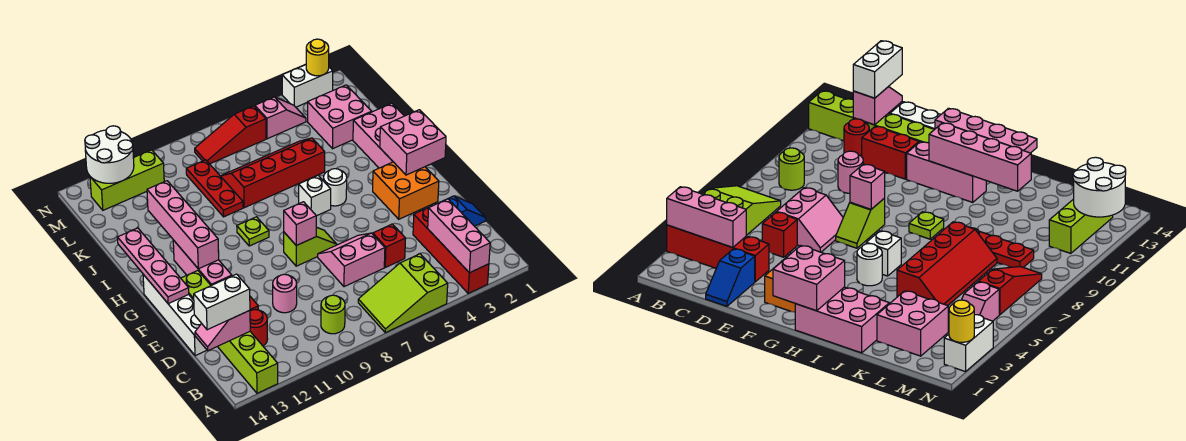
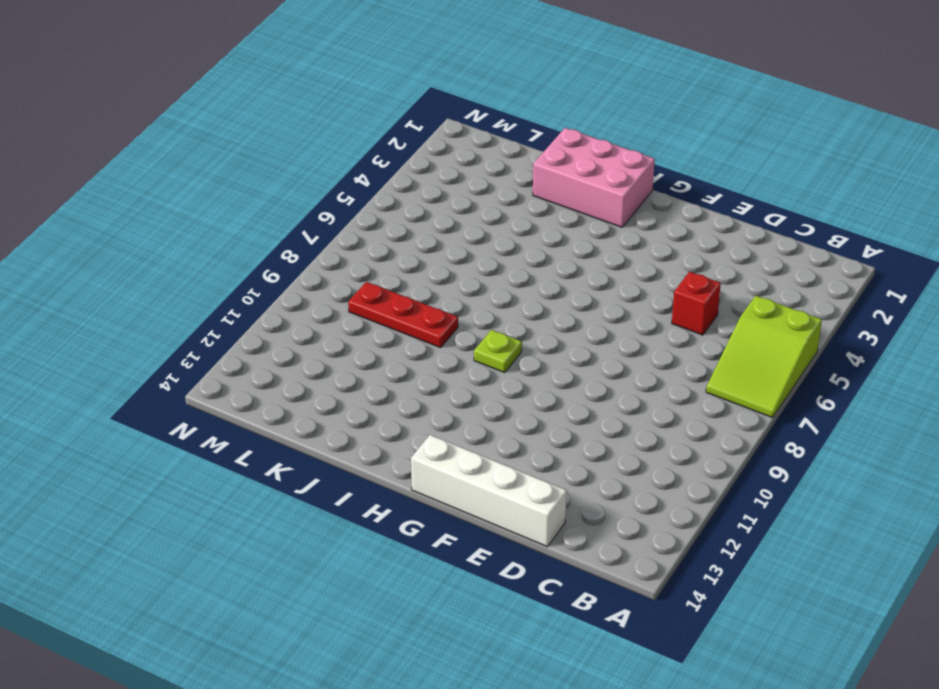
none -> red 1x4 brick [413,207,489,293]
none -> lime 1x6 brick [181,271,278,393]
none -> lime 1x1 round brick [321,295,345,334]
none -> red 1x1 round brick [250,310,268,346]

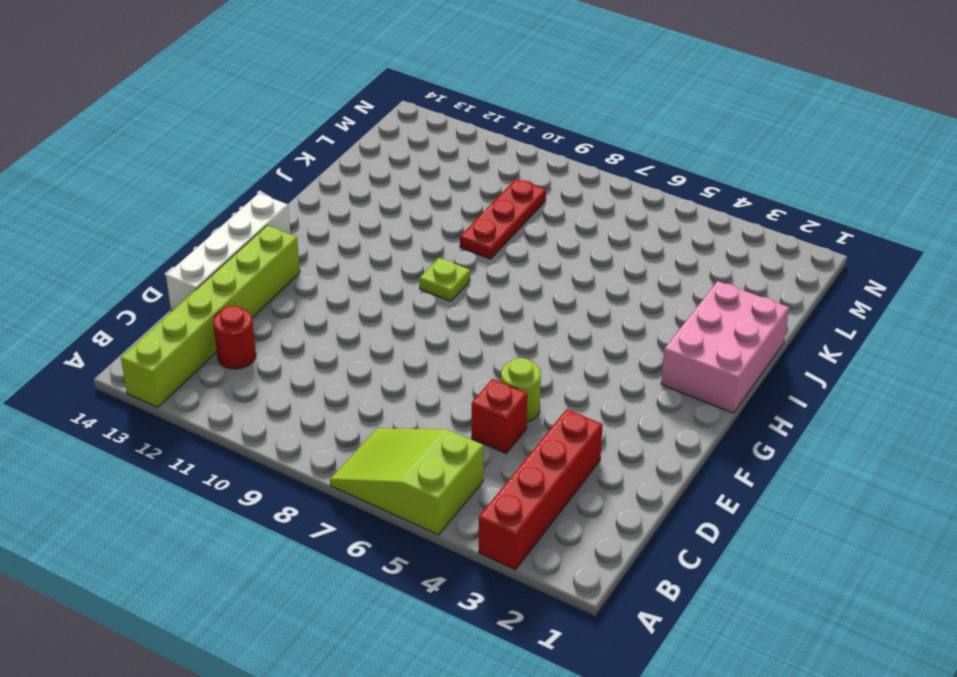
lime 1x1 round brick [501,358,541,422] -> lime 1x1 round brick moved to [321,295,345,334]
none -> blue 1x2 slope [444,196,486,226]
none -> pink 2x2 slope [318,233,385,287]
none -> pink 1x1 round brick [273,274,297,313]
none -> red 1x2 brick [862,126,919,179]

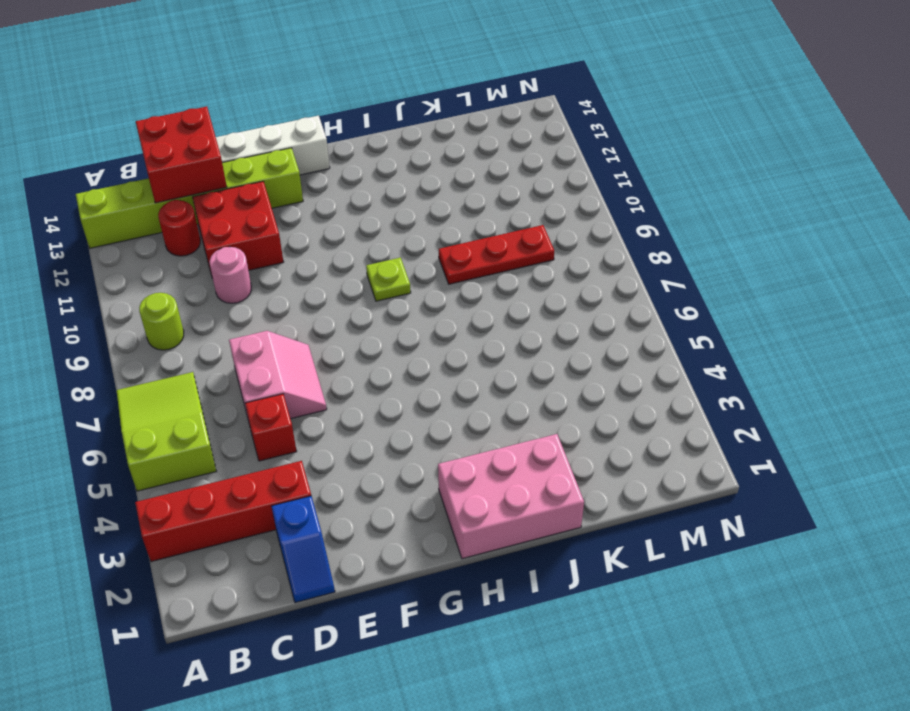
red 2x2 brick [136,107,227,203] -> pink 1x2 slope [195,310,250,351]
red 2x2 brick [193,181,283,279] -> red 1x2 brick [862,126,919,179]
none -> orange 2x2 brick [373,162,439,219]
none -> lime 1x2 slope [284,227,337,266]
none -> pink 1x3 brick [173,240,232,285]
none -> white 1x1 round brick [324,169,347,206]

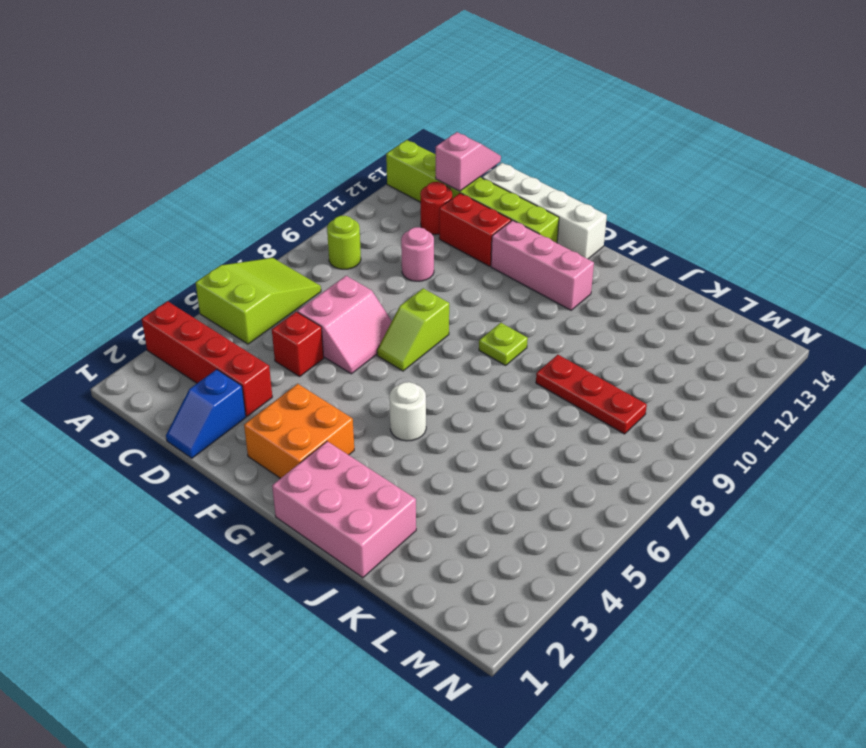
none -> white 1x1 brick [299,175,331,216]
none -> red 2x4 slope [221,138,325,208]
none -> pink 2x2 brick [308,85,372,149]
none -> pink 1x2 slope [255,97,306,139]

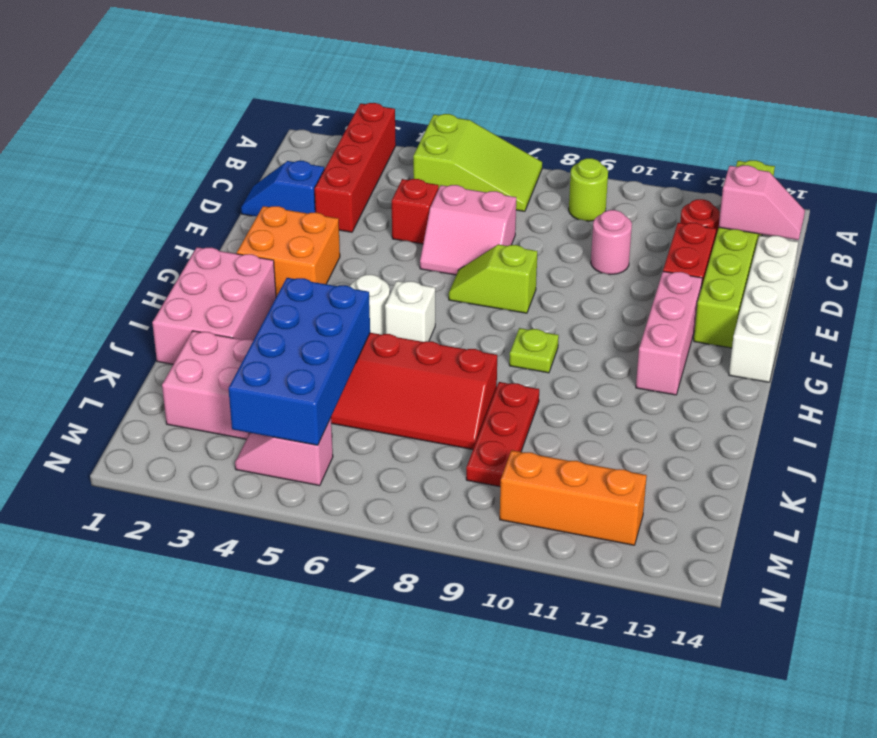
blue 2x4 brick [228,278,370,445] -> none
orange 1x3 brick [500,450,647,545] -> lime 1x3 brick [90,150,164,210]
none -> red 1x3 slope [195,106,266,164]
none -> white 1x2 brick [282,65,333,107]
none -> pink 1x3 brick [428,199,490,273]
none -> pink 1x1 brick [284,202,316,246]

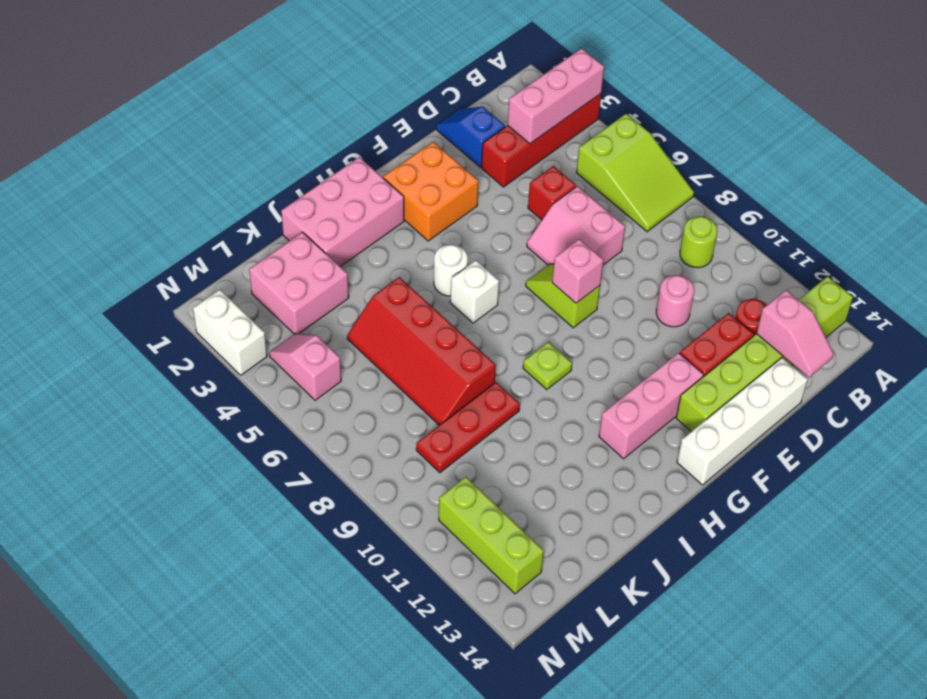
none -> red 1x3 slope [195,106,266,164]
none -> pink 1x4 plate [117,228,189,304]
none -> pink 2x2 brick [380,110,446,175]
none -> pink 1x4 brick [147,181,219,269]

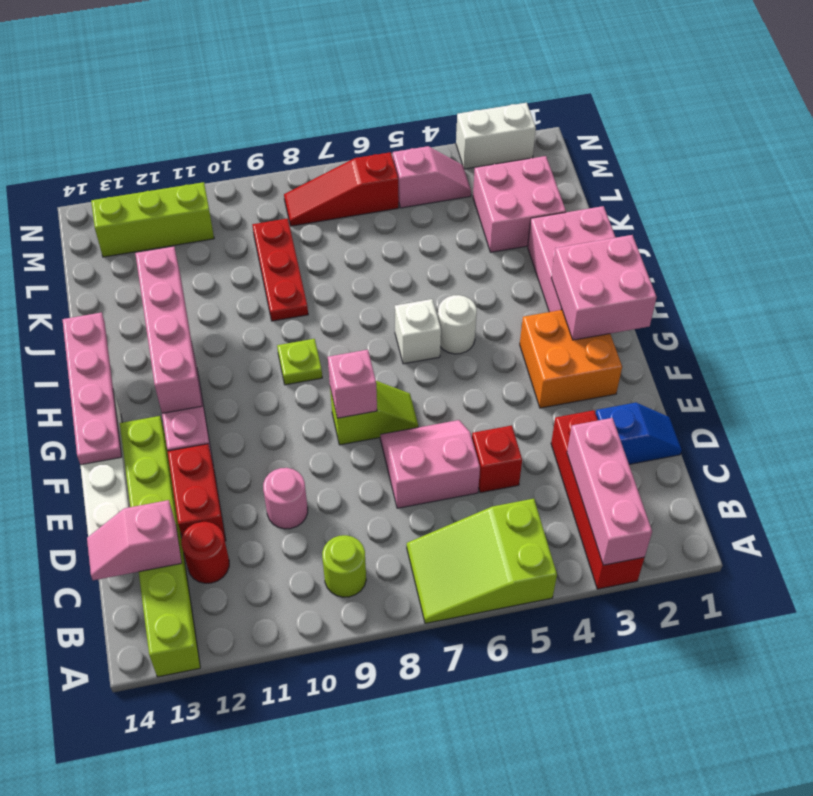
none -> red 2x4 slope [221,138,325,208]
none -> white 2x2 round brick [85,126,134,183]
none -> yellow 1x1 round brick [306,39,329,76]
none -> white 1x2 brick [194,274,250,330]

